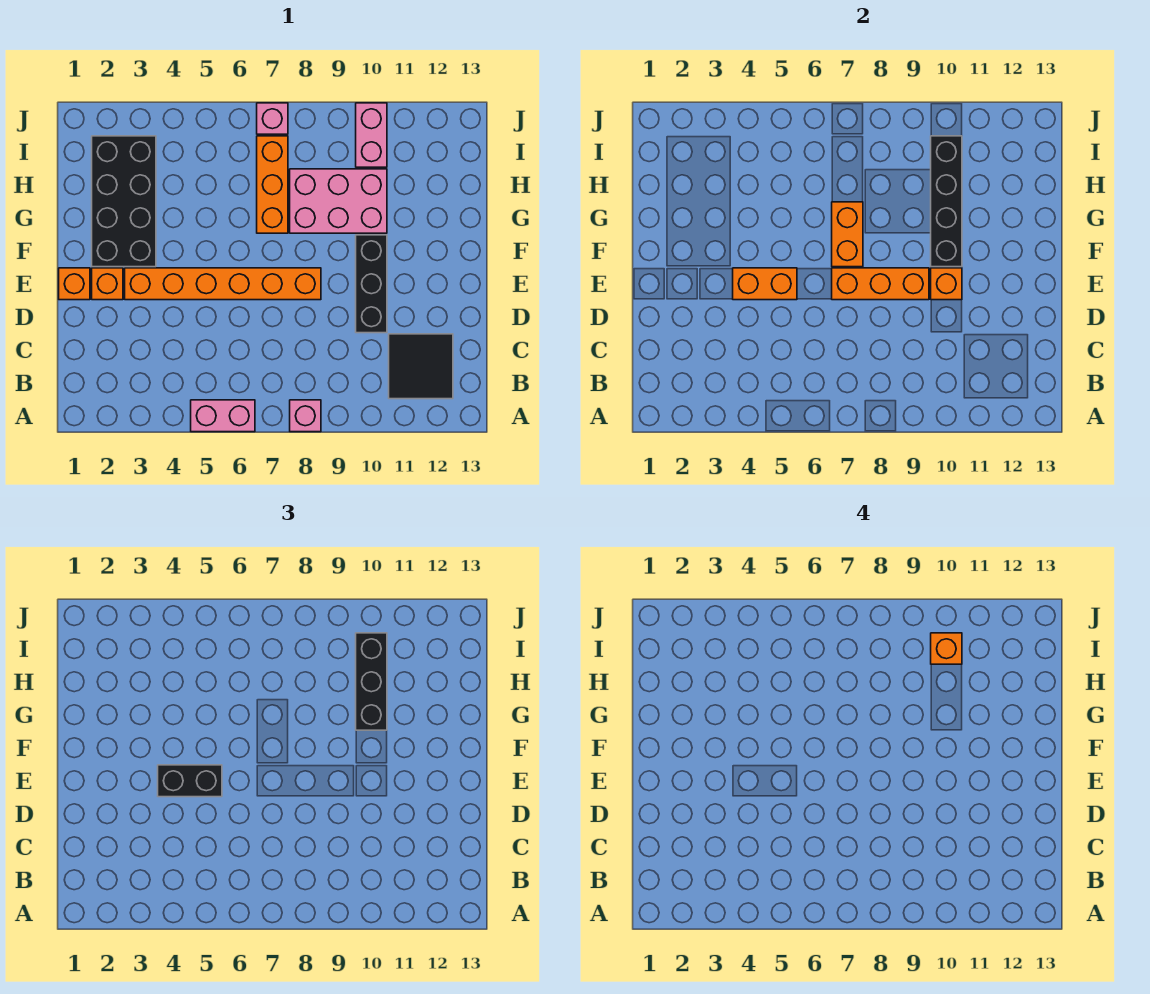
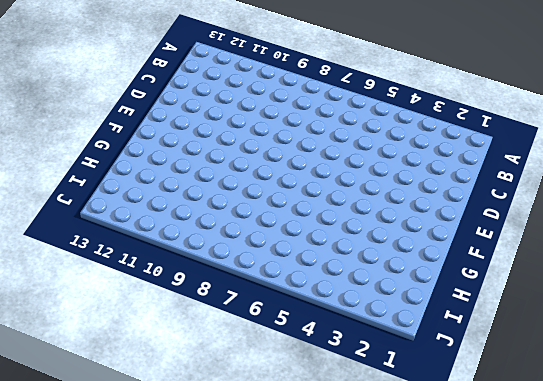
none -> pink 1x2 brick [191,400,255,432]
none -> pink 1x1 brick [290,400,321,432]
none -> black 2x2 tile [389,334,453,399]

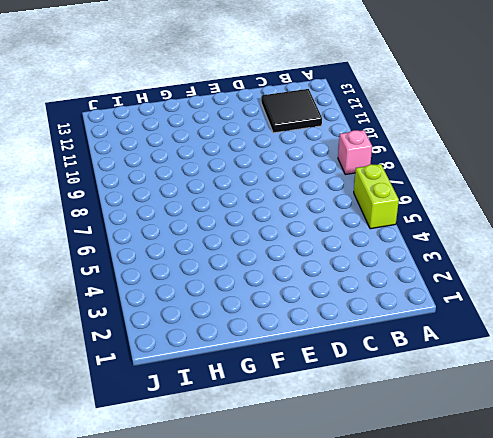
lime 1x2 brick [354,164,399,229] -> pink 1x2 brick [191,400,255,432]
none -> black 1x3 brick [356,235,387,333]
none -> orange 1x1 brick [59,268,90,300]
none -> orange 1x1 brick [92,268,123,300]

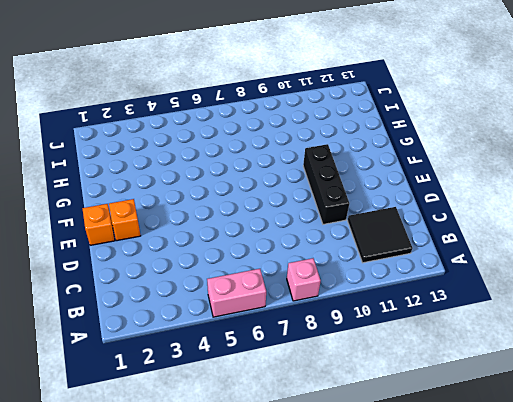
none -> orange 1x6 brick [125,268,321,300]
none -> black 2x4 brick [92,136,156,267]
none -> orange 1x3 brick [257,136,288,233]

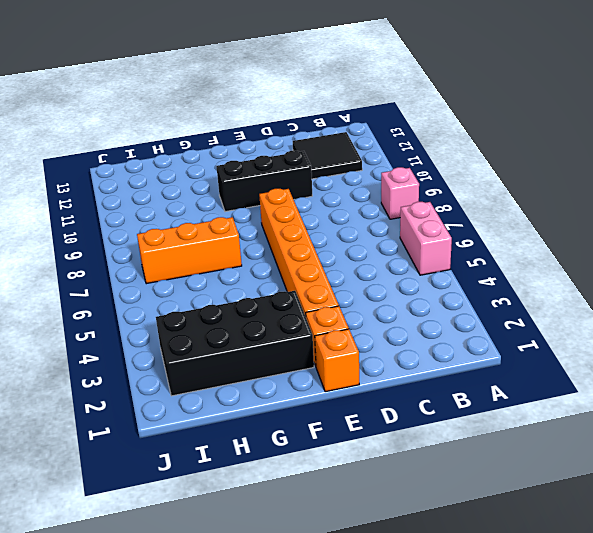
none -> pink 2x3 brick [290,169,387,233]
none -> pink 1x2 brick [356,103,387,167]
none -> pink 1x1 brick [257,103,288,134]

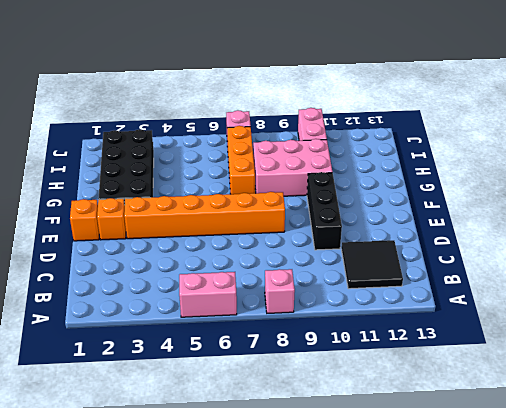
none -> orange 1x2 brick [733,268,797,300]
none -> orange 1x3 brick [832,268,929,300]
none -> orange 1x1 brick [931,268,962,300]

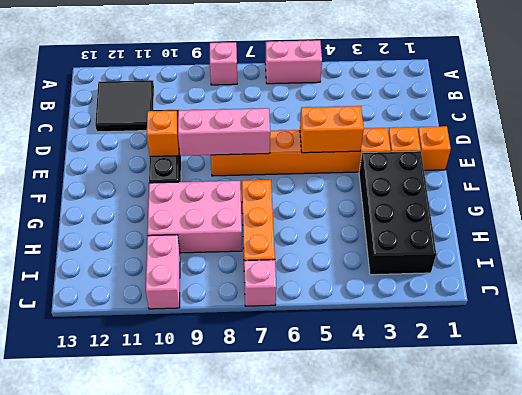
pink 1x3 brick [178,108,270,156] -> orange 1x3 brick [832,268,929,300]
none -> orange 1x2 brick [832,202,863,267]
none -> black 1x4 brick [931,136,962,267]
none -> black 1x2 brick [158,765,222,797]

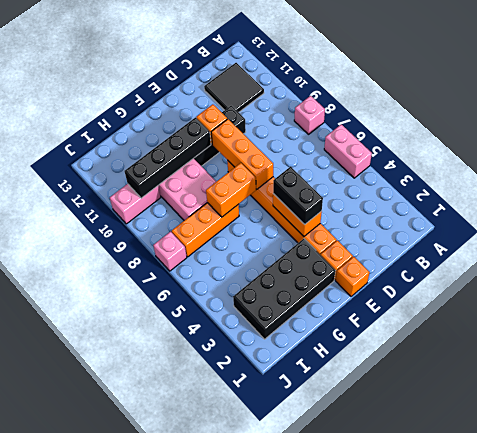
none -> black 1x3 brick [356,633,387,730]
none -> orange 1x1 brick [931,633,962,664]

